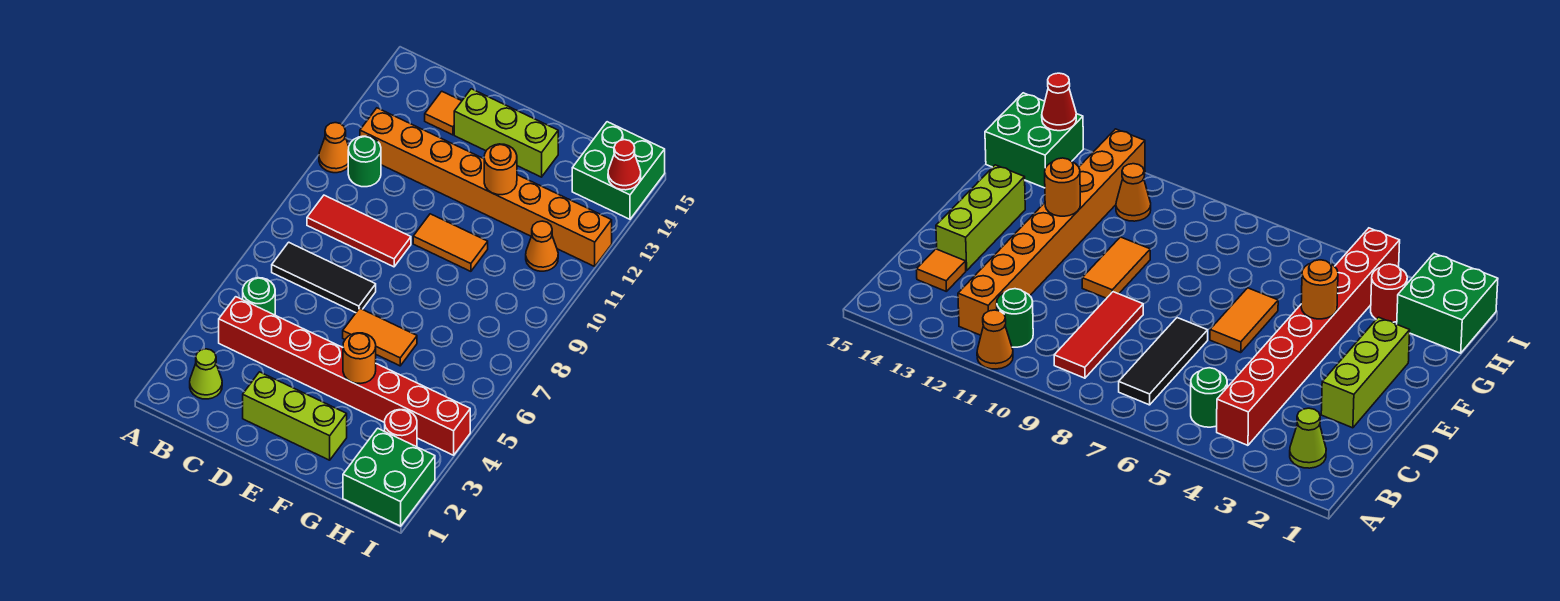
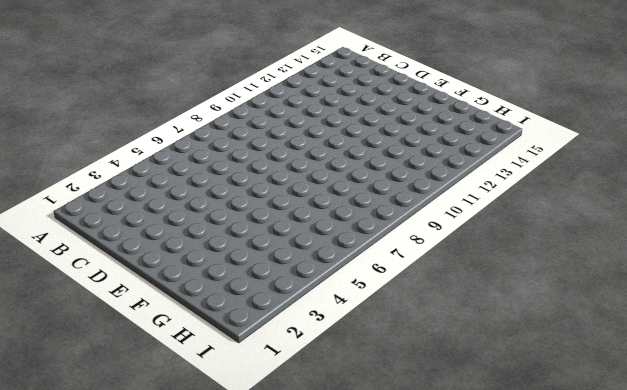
none -> orange 1x1 cone [319,123,349,173]
none -> lime 1x1 cone [190,349,222,399]
none -> red 1x8 brick [219,297,470,455]

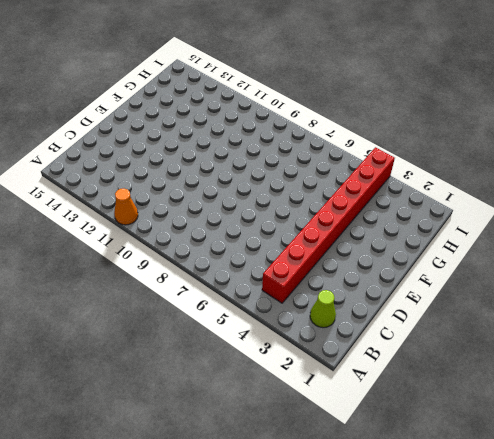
none -> green 1x1 round brick [243,278,275,315]
none -> black 1x3 tile [272,242,376,313]
none -> red 1x3 tile [307,195,411,267]

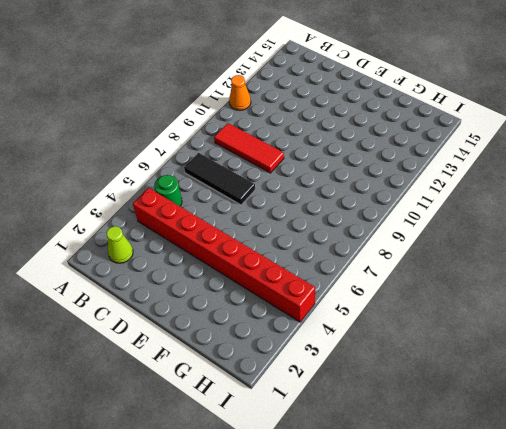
none -> green 1x1 round brick [348,136,381,187]
none -> orange 1x8 brick [360,108,612,266]
none -> orange 1x1 tile [425,91,462,135]

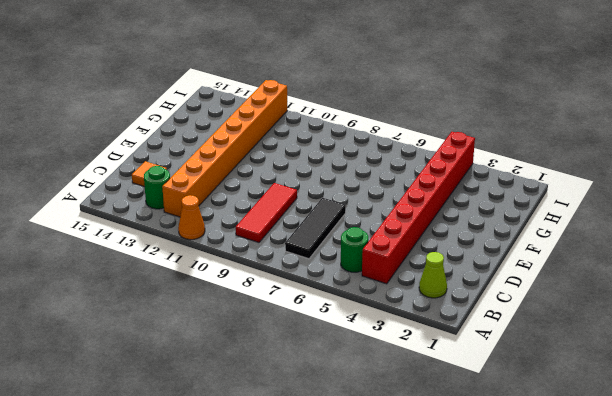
green 1x1 round brick [144,166,170,209] -> green 1x1 round brick moved to [348,136,381,187]
none -> lime 1x3 brick [243,372,347,460]
none -> lime 1x3 brick [454,89,558,177]
none -> orange 1x2 tile [343,308,417,366]

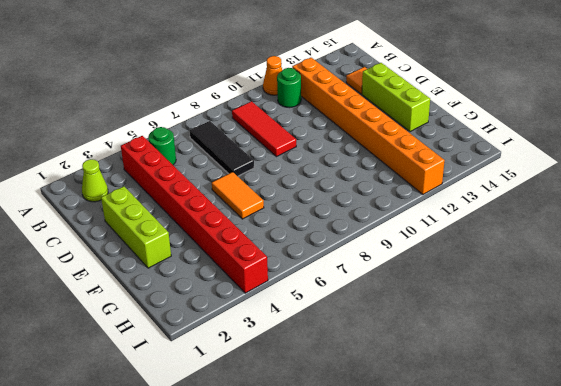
none -> orange 1x2 tile [413,214,488,271]
none -> green 2x2 brick [343,428,435,526]
none -> red 1x1 round brick [385,410,417,447]

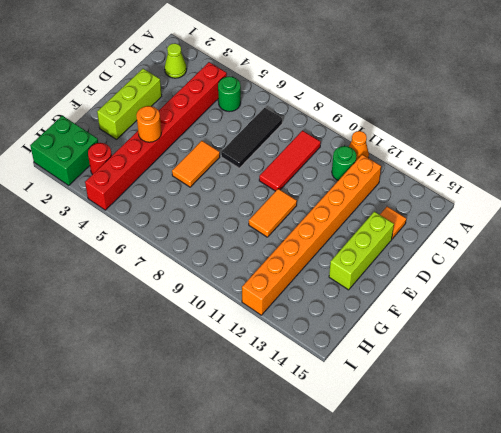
none -> orange 1x1 cone [526,221,558,271]
none -> green 2x2 brick [572,122,665,219]
none -> orange 1x1 round brick [484,144,517,195]

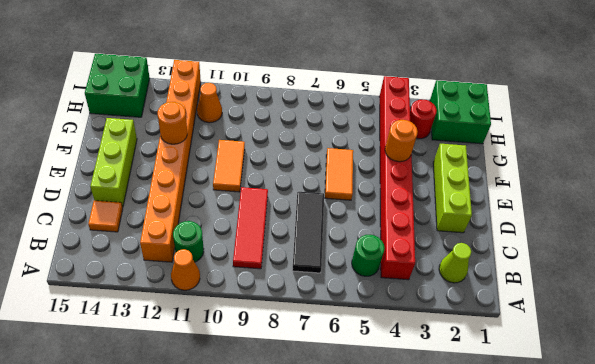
none -> red 1x1 cone [608,140,641,190]

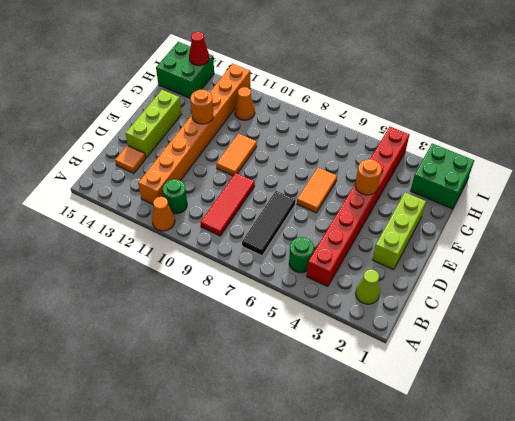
none -> red 1x1 round brick [385,410,417,447]

